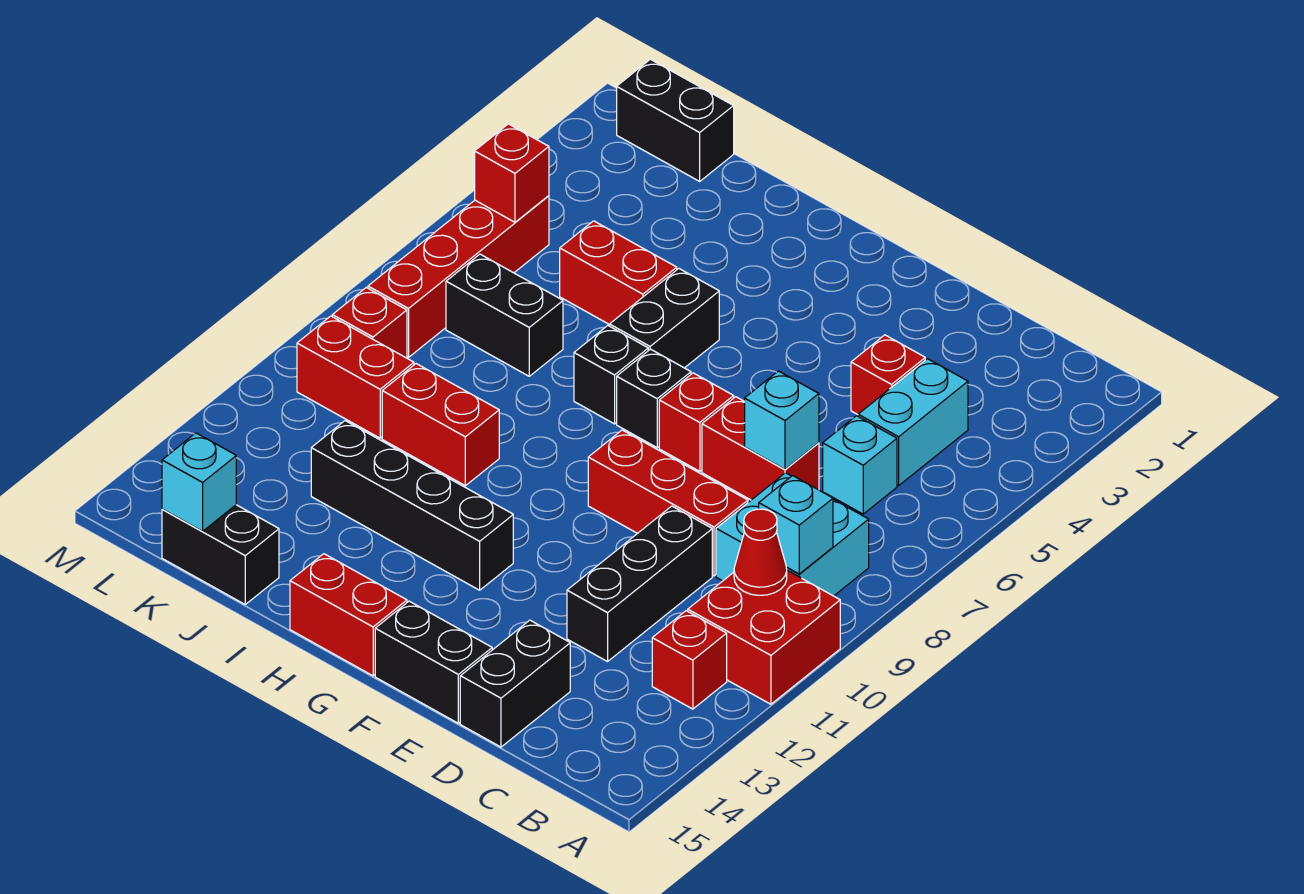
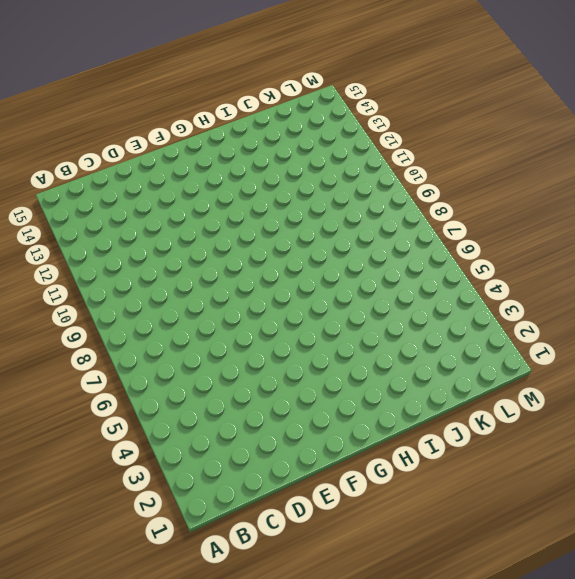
none -> red 2x2 brick [688,570,840,704]
none -> cyan 2x2 brick [716,473,869,596]
none -> red 1x1 brick [652,611,727,709]
none -> cyan 1x2 brick [858,359,968,486]

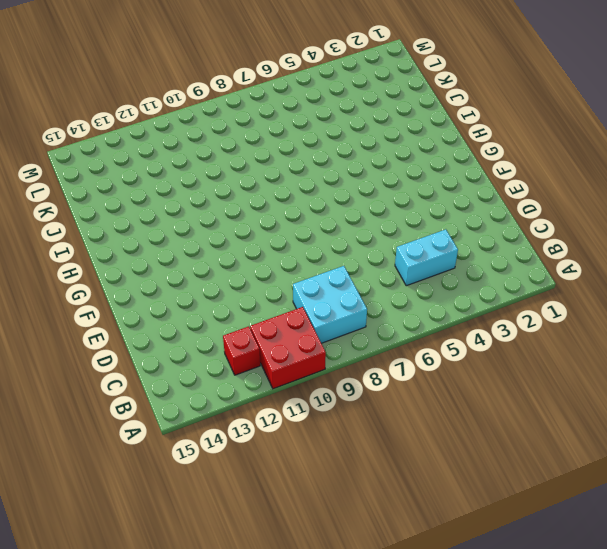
none -> cyan 1x1 brick [823,416,897,514]
none -> red 1x1 brick [851,335,925,415]
none -> red 1x2 brick [702,397,819,500]
none -> red 1x3 brick [588,430,748,576]

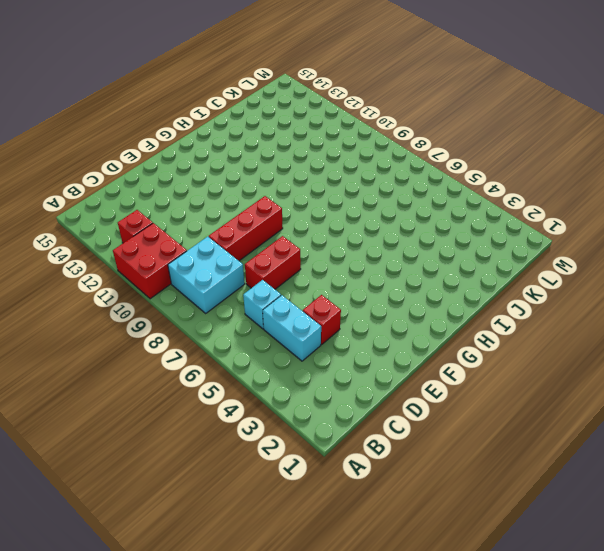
none -> black 1x3 brick [567,506,712,662]
none -> black 1x2 brick [460,620,570,747]
none -> black 1x2 brick [375,601,492,723]
none -> red 1x1 brick [659,373,734,471]

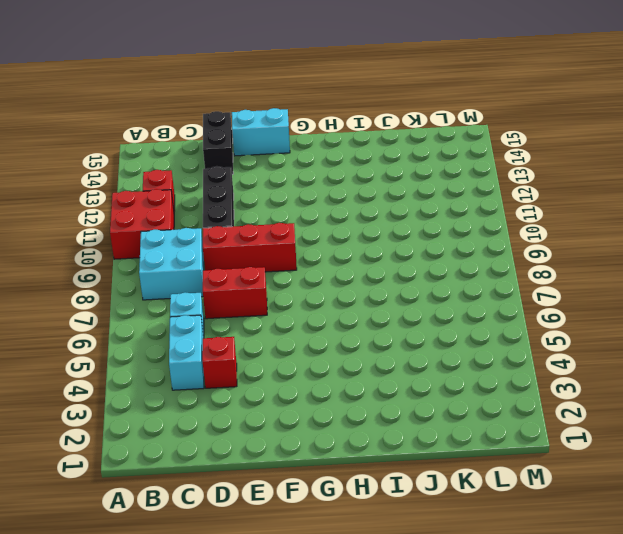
cyan 1x2 brick [232,108,290,156] -> black 1x2 brick [375,601,492,723]
none -> red 1x1 brick [659,373,734,471]
none -> black 1x1 brick [617,349,691,448]
none -> black 1x4 brick [311,421,513,590]
none -> red 1x2 brick [290,554,407,676]

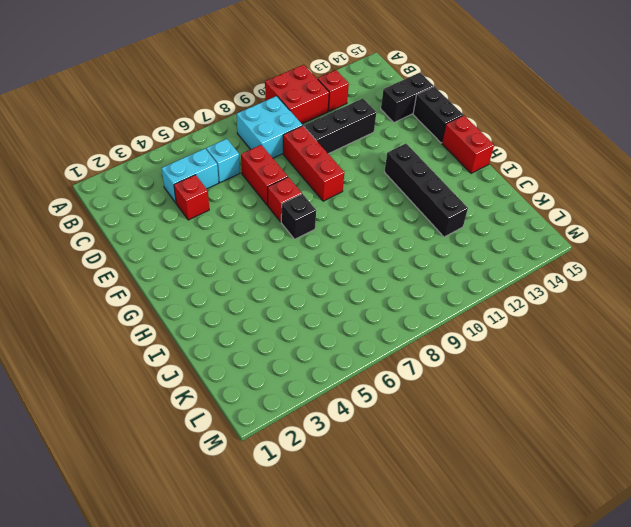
none -> black 1x2 brick [610,269,719,368]
none -> black 1x1 brick [574,326,648,424]
none -> red 1x2 brick [560,221,677,325]
none -> red 1x2 brick [382,364,499,486]

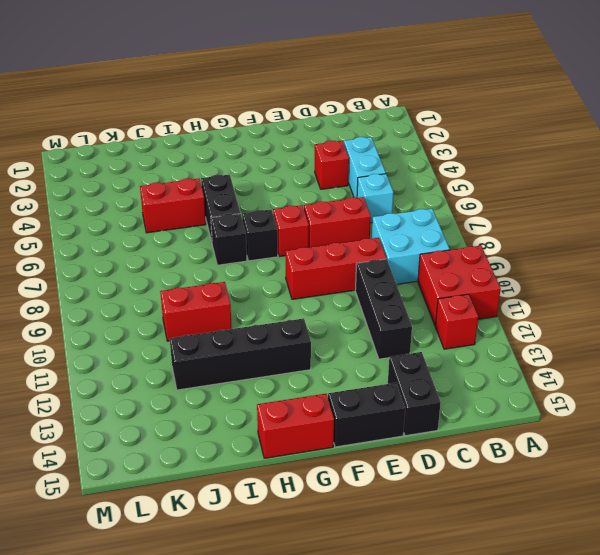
none -> black 1x2 brick [446,254,563,376]
none -> black 1x2 brick [162,505,279,604]
none -> black 1x2 brick [617,59,734,181]
none -> red 1x2 brick [297,316,414,438]

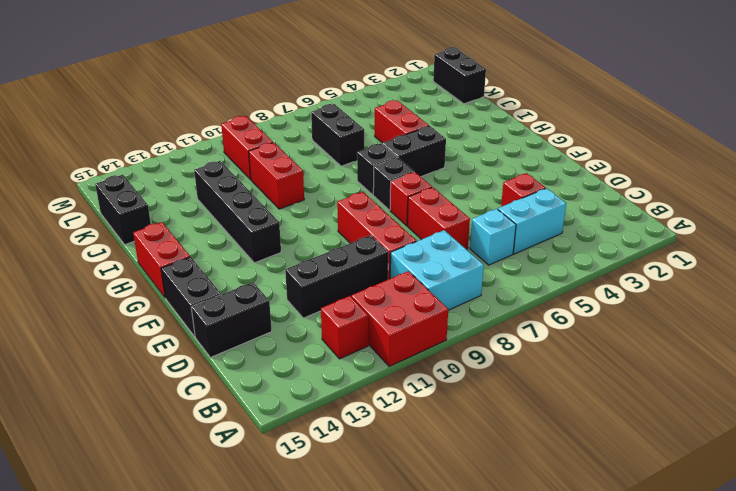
none -> red 1x4 brick [368,196,549,357]
none -> red 1x1 brick [332,287,407,358]
none -> cyan 1x1 brick [759,476,833,574]
none -> red 1x1 cone [734,509,787,595]

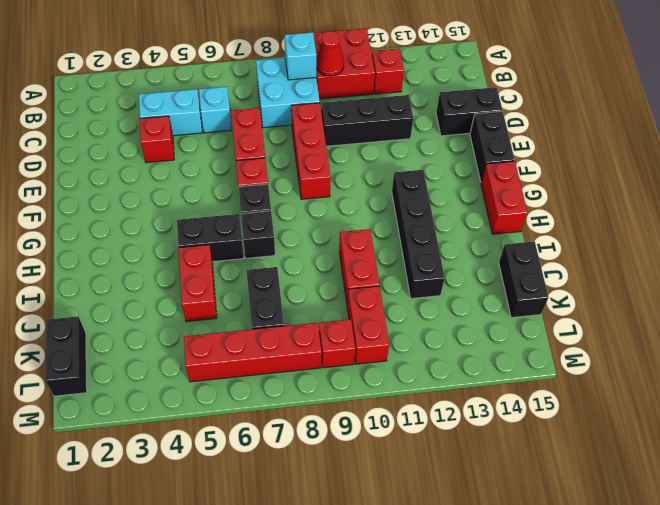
none -> cyan 1x1 brick [745,371,819,469]
none -> cyan 1x1 brick [162,433,236,531]
none -> red 1x1 brick [475,124,549,222]

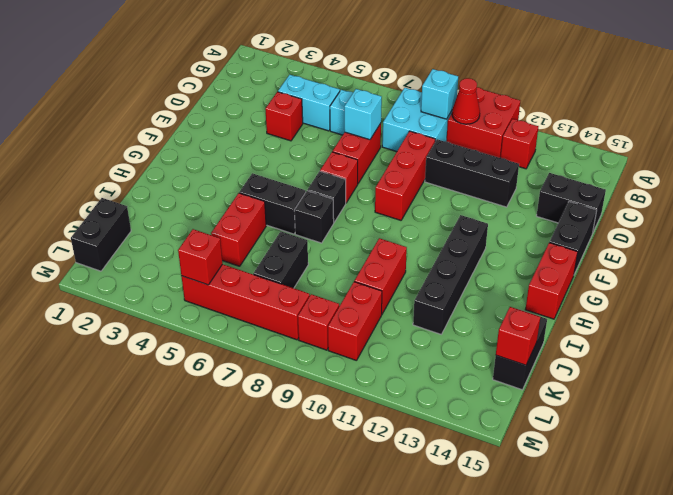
red 1x1 brick [496,307,540,365] -> cyan 1x1 brick [162,433,236,531]

